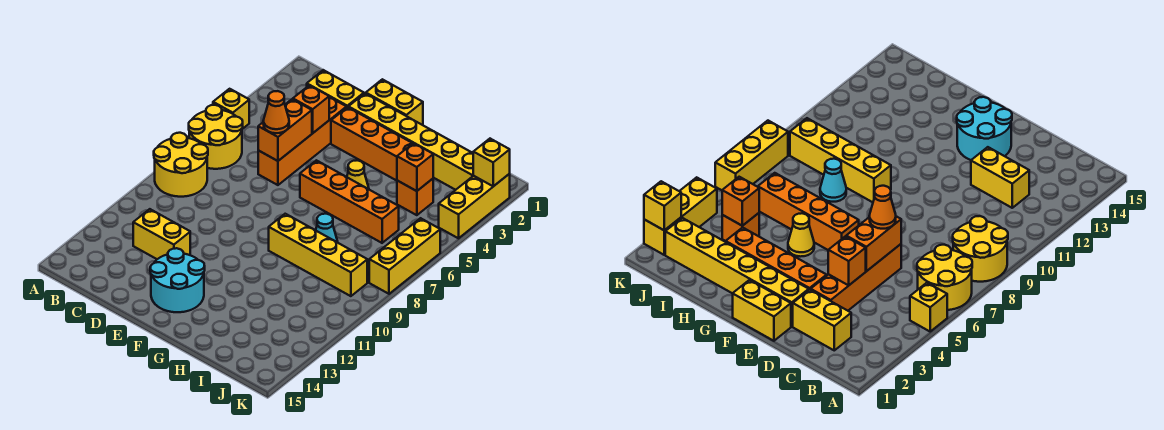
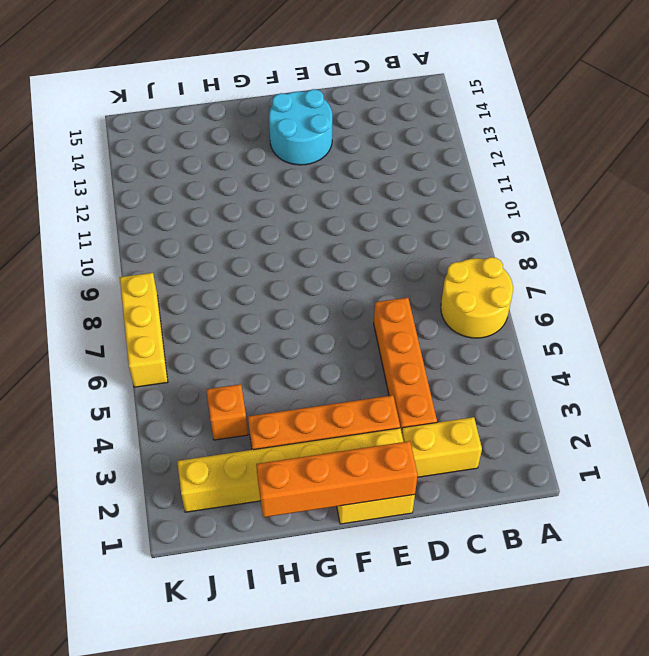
orange 1x4 brick [256,441,418,517] -> orange 1x4 brick moved to [300,160,399,243]
none -> yellow 1x1 brick [213,89,249,129]
none -> yellow 2x2 round brick [154,133,208,197]
none -> yellow 1x2 brick [133,209,190,259]

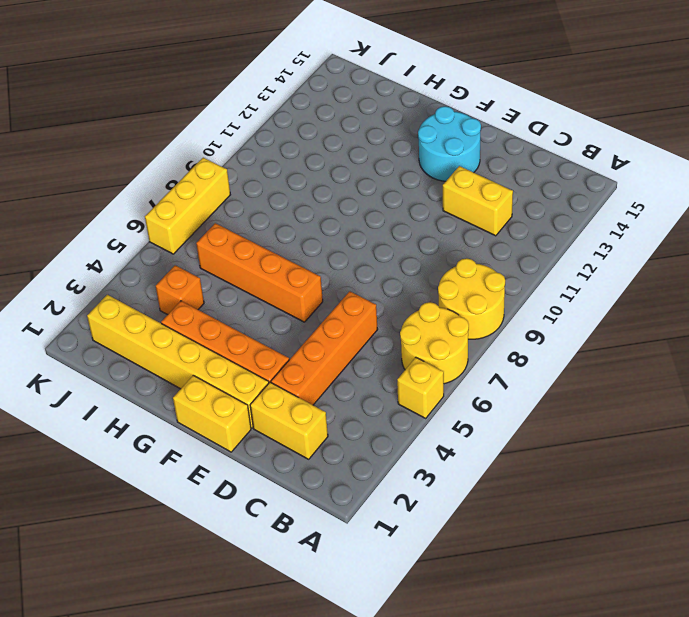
none -> yellow 1x1 cone [347,160,369,189]
none -> yellow 1x4 brick [269,214,367,296]
none -> cyan 1x1 cone [316,214,338,242]

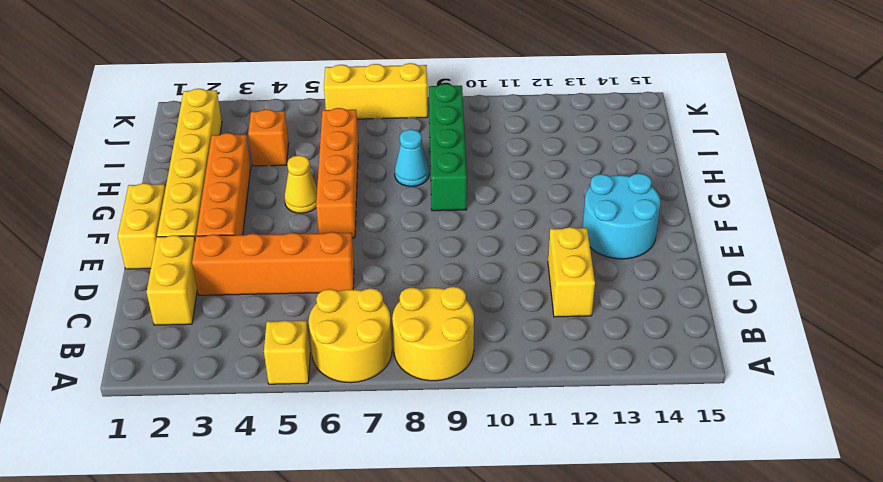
green 1x4 brick [429,84,467,211] -> yellow 1x4 brick [269,214,367,296]
none -> yellow 1x3 brick [439,174,510,238]
none -> orange 1x1 brick [293,85,329,133]
none -> orange 1x2 brick [258,99,312,161]

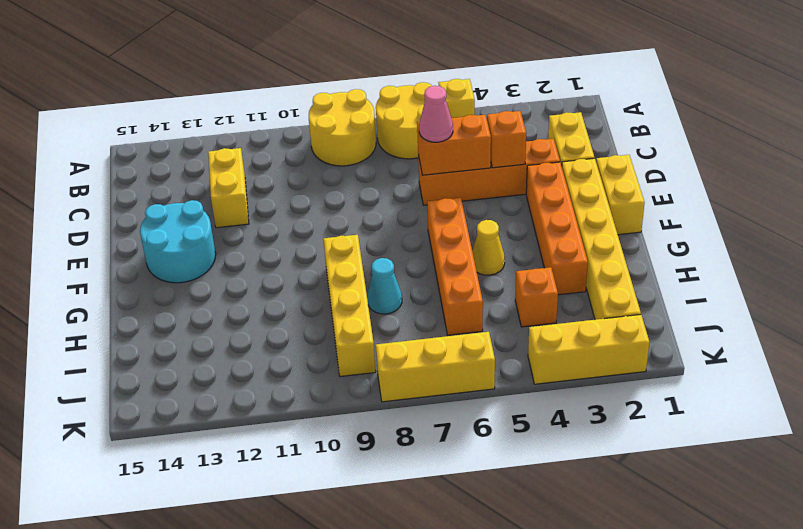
pink 1x1 cone [419,86,453,142] -> orange 1x1 cone [263,91,289,133]
none -> orange 1x1 brick [397,143,433,191]
none -> yellow 1x1 brick [473,139,510,186]

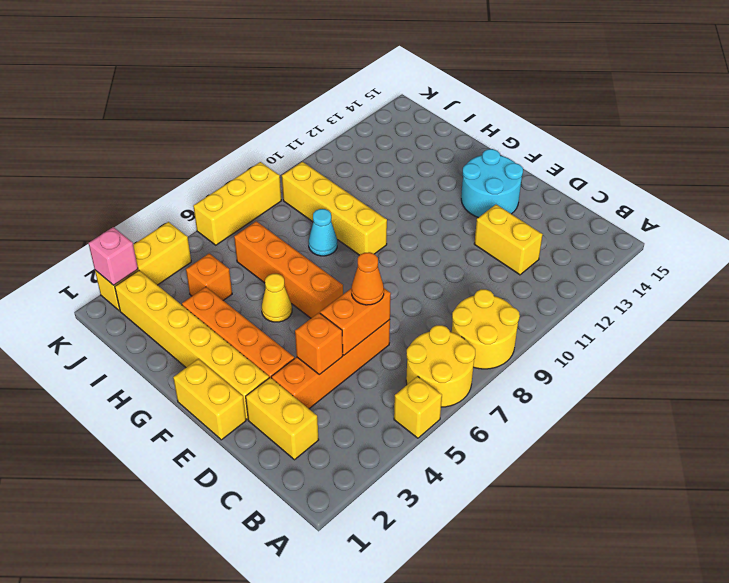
pink 1x1 brick [88,227,138,285] -> yellow 1x1 brick [473,139,510,186]
none -> orange 1x1 brick [397,143,433,191]

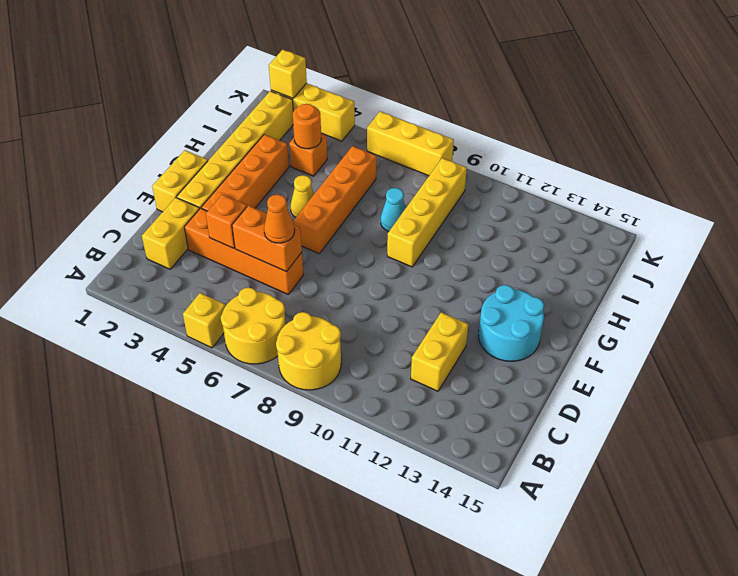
orange 1x1 round brick [293,104,321,149] -> orange 1x1 brick [397,143,433,191]

